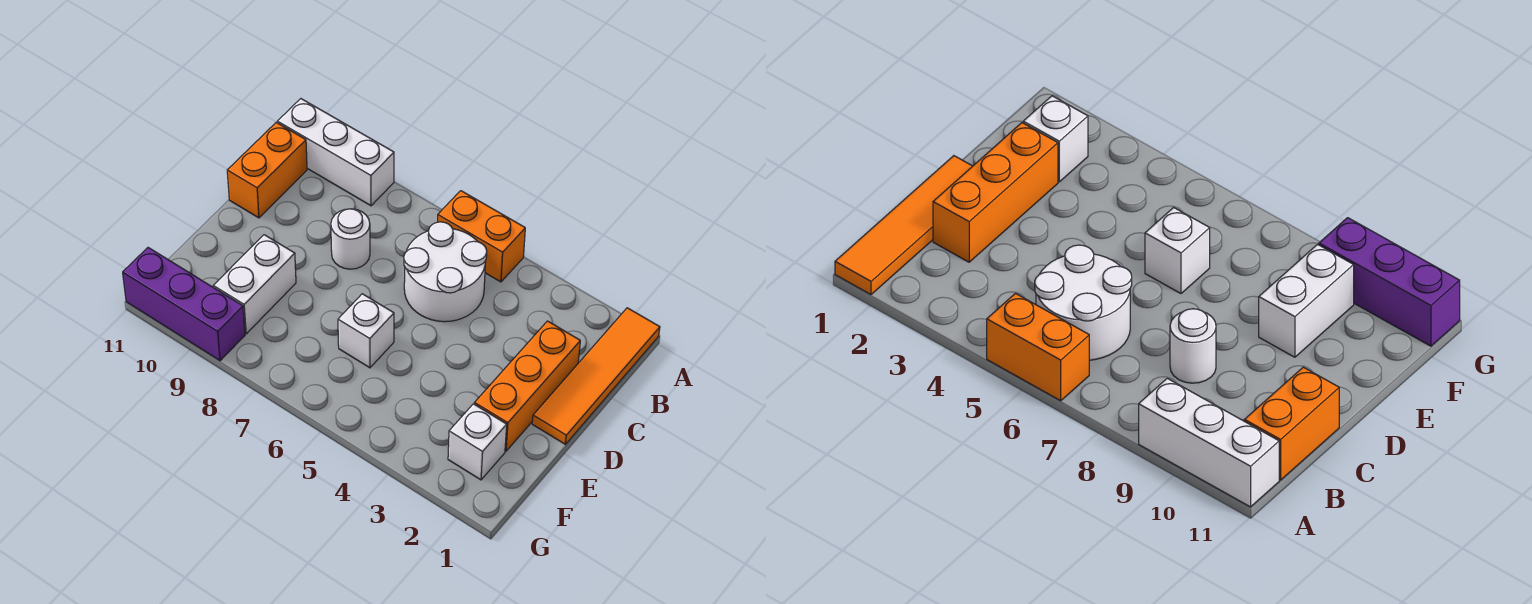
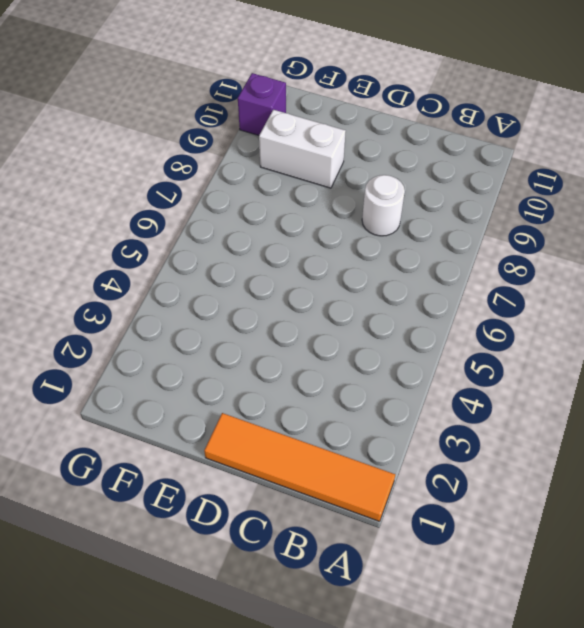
purple 1x1 brick [238,73,286,135] -> purple 1x3 brick [123,248,245,361]
none -> orange 1x2 brick [438,191,525,282]
none -> white 1x3 brick [277,99,394,206]

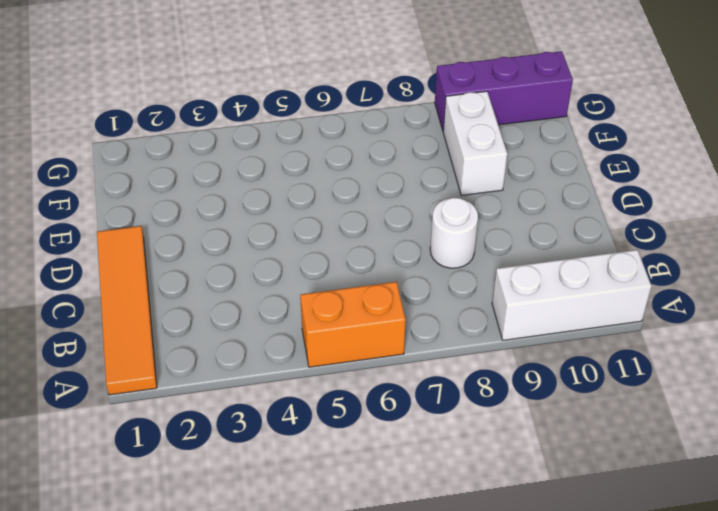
none -> white 2x2 round brick [404,222,487,322]
none -> orange 1x2 brick [227,122,307,218]

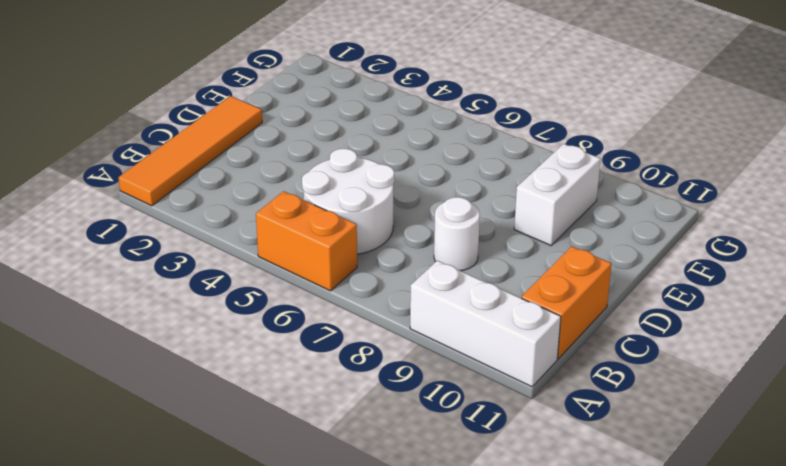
none -> orange 1x3 brick [474,321,580,451]
none -> white 1x1 brick [338,294,394,368]

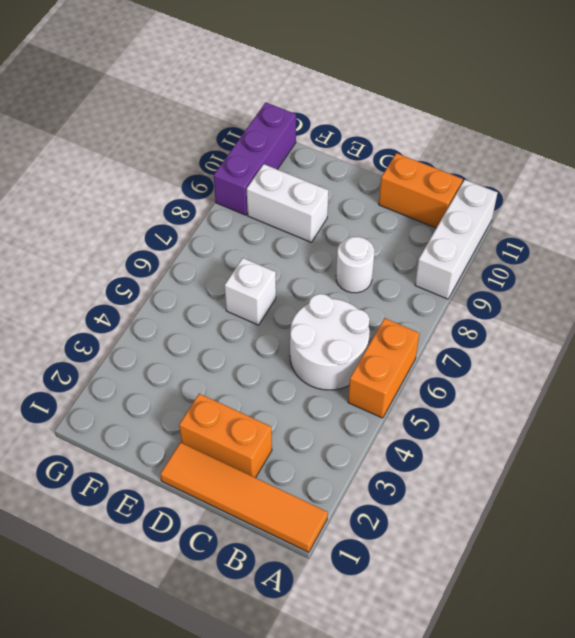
orange 1x2 brick [179,394,272,478] -> orange 1x3 brick [474,321,580,451]
none -> white 1x1 brick [448,404,507,480]

